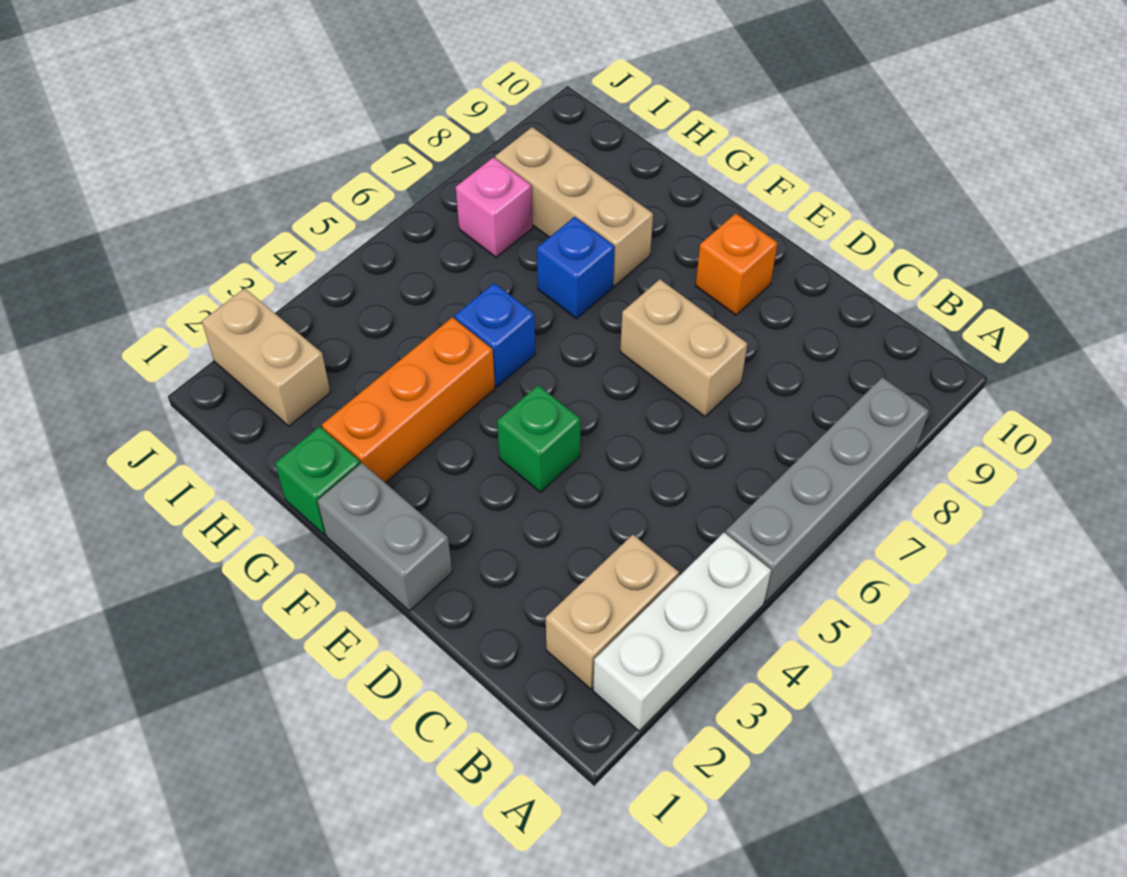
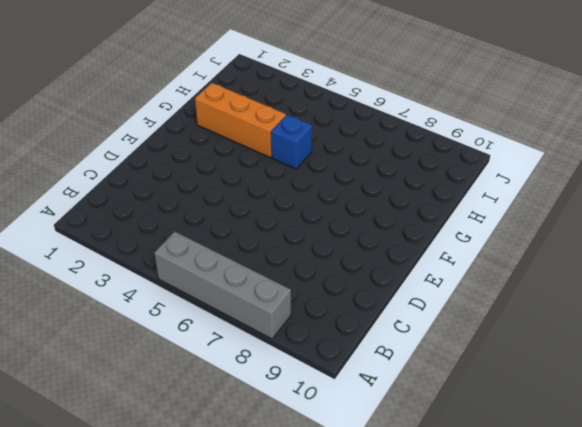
none -> white 1x3 brick [593,533,771,731]
none -> tan 1x2 brick [546,535,679,689]
none -> tan 1x2 brick [620,279,747,417]

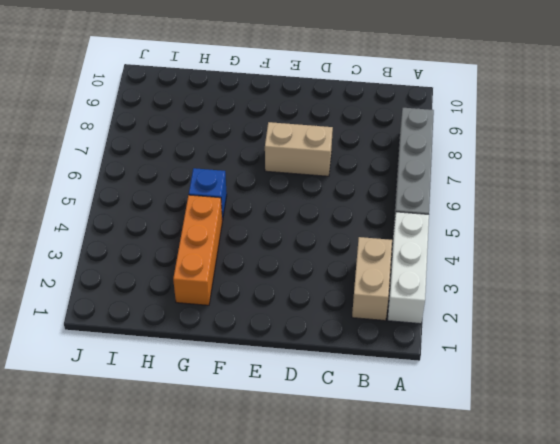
none -> grey 1x2 brick [317,463,452,611]
none -> green 1x1 brick [497,385,580,492]
none -> orange 1x1 brick [696,213,778,315]

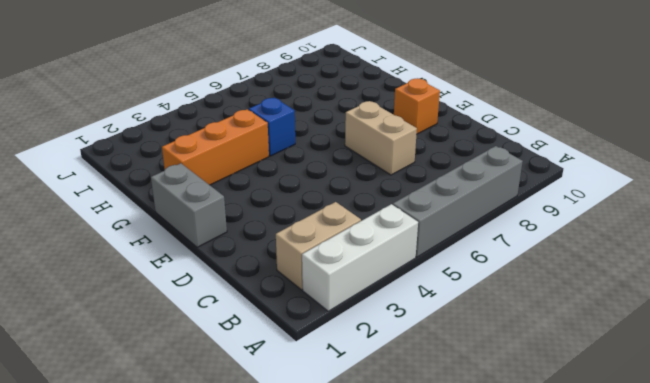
none -> green 1x1 brick [497,385,580,492]
none -> green 1x1 brick [275,427,360,535]
none -> blue 1x1 brick [537,217,615,319]

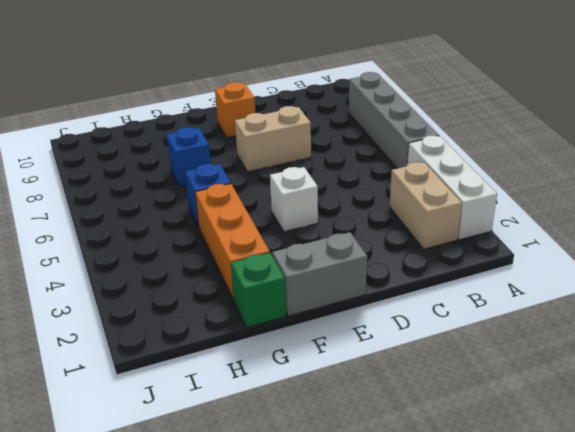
white 1x1 brick [270,167,318,232] -> green 1x1 brick [497,385,580,492]
none -> tan 1x3 brick [495,127,653,286]
none -> tan 1x2 brick [202,288,330,426]
none -> pink 1x1 brick [456,157,533,257]

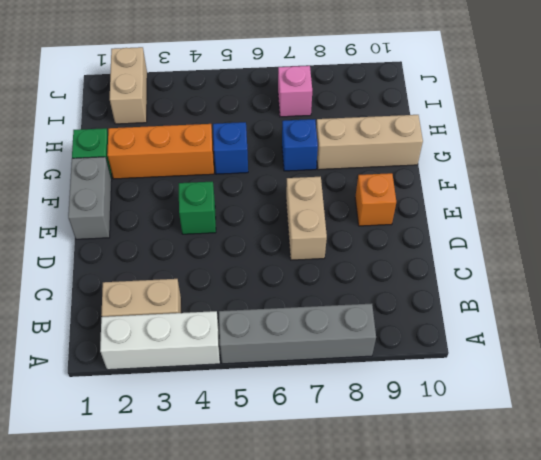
tan 1x3 brick [316,115,423,170] -> tan 1x3 brick turned to [495,127,653,286]

